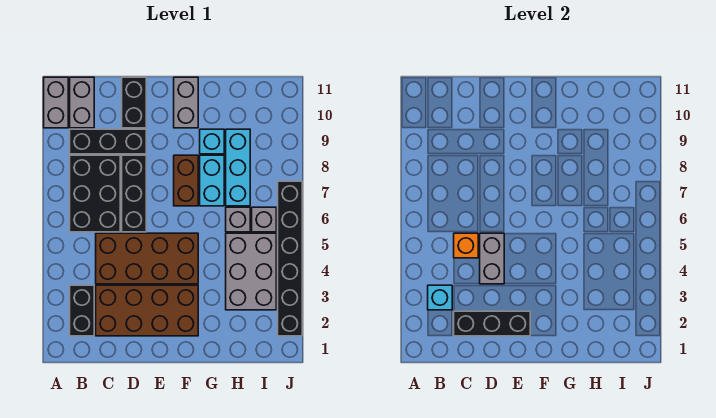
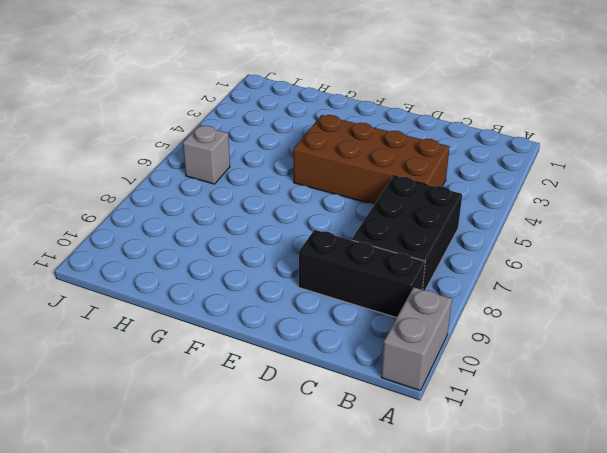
none -> black 1x2 brick [70,285,94,336]
none -> grey 1x2 brick [70,77,94,128]
none -> brown 2x4 brick [96,285,198,336]

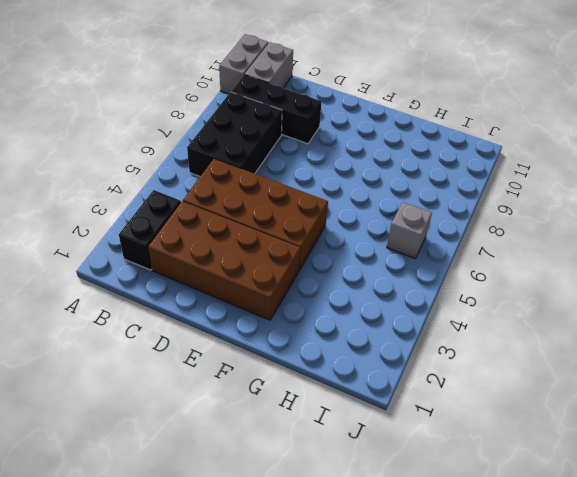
none -> black 1x3 brick [122,155,146,232]
none -> black 1x2 brick [122,77,146,128]
none -> brown 1x2 brick [174,155,198,206]

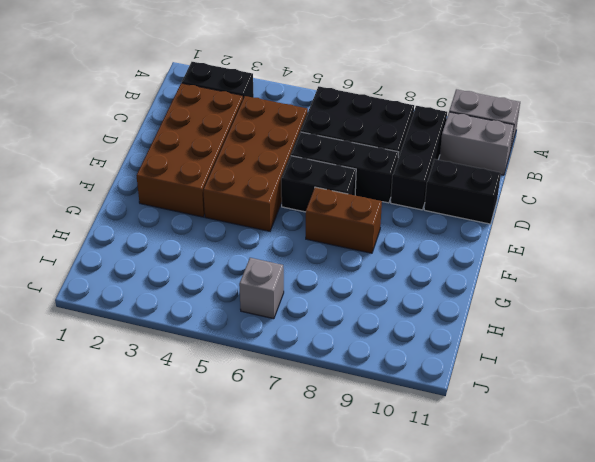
black 1x2 brick [281,156,356,212] -> none
none -> grey 1x2 brick [174,77,198,128]
none -> cyan 1x2 brick [200,155,224,206]
none -> cyan 1x1 brick [200,129,224,154]

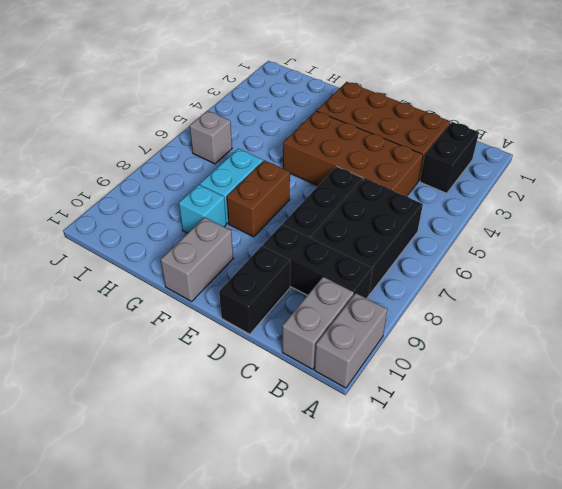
none -> grey 2x3 brick [226,233,276,310]
none -> grey 1x1 brick [226,207,250,232]
none -> cyan 1x3 brick [226,129,250,206]

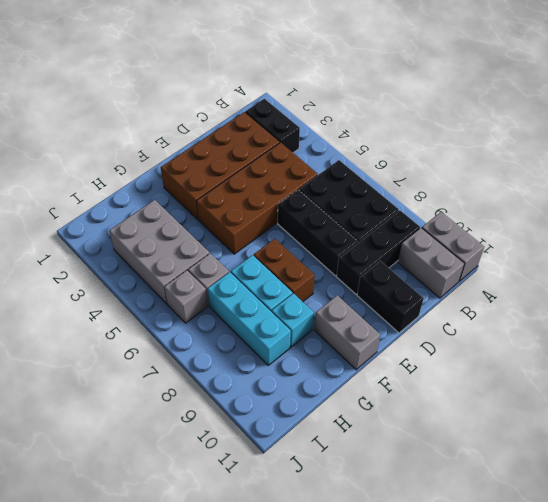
none -> black 1x6 brick [278,181,302,336]
none -> cyan 1x1 brick [428,285,452,310]
none -> black 1x3 brick [454,311,530,336]

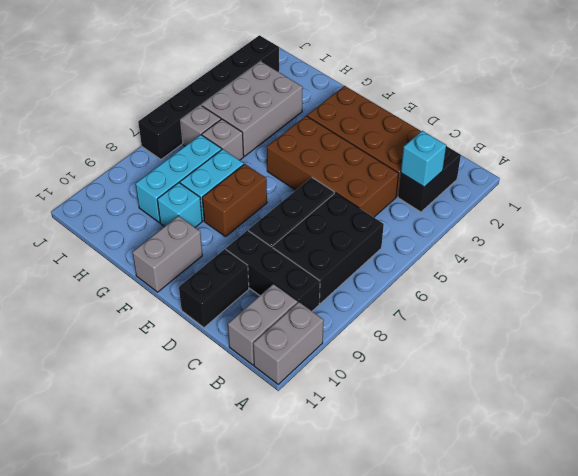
none -> black 1x3 brick [454,311,530,336]
none -> orange 1x1 brick [454,233,478,258]
none -> grey 1x2 brick [480,233,504,284]

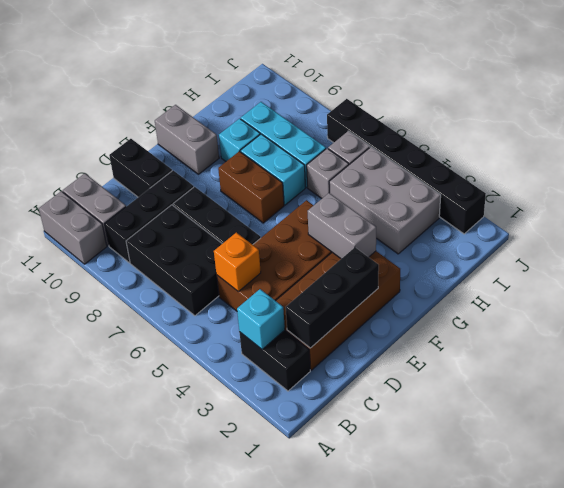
grey 1x2 brick [308,193,376,259] -> grey 1x2 brick moved to [480,233,504,284]

